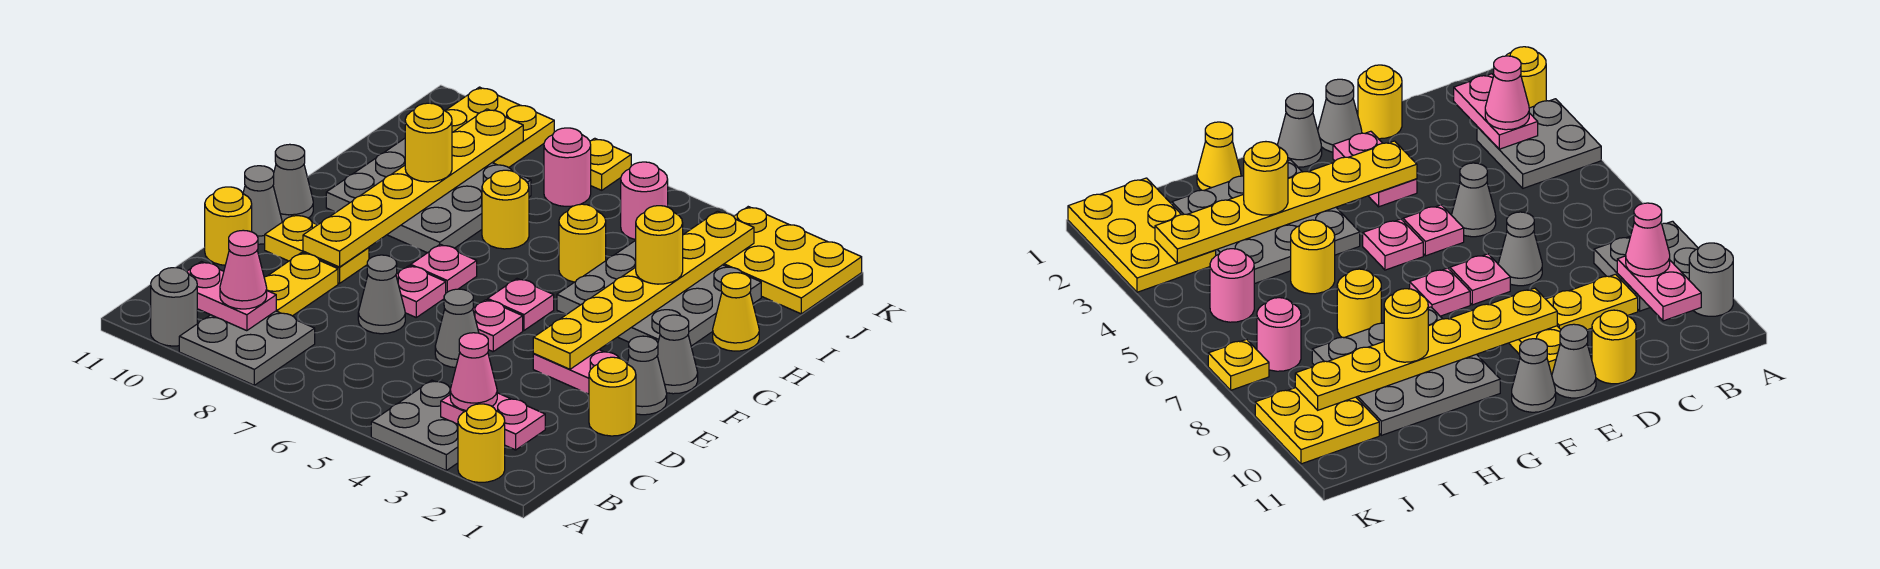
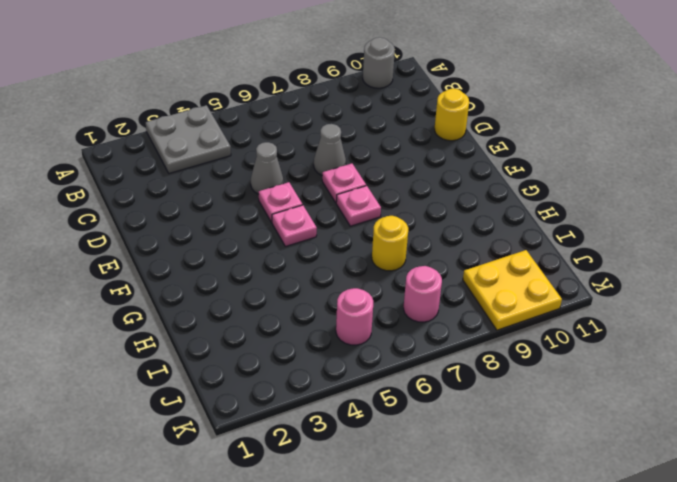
none -> yellow 1x1 round brick [458,404,505,482]
none -> grey 2x2 plate [179,311,315,385]
none -> yellow 1x2 plate [264,253,338,316]
none -> yellow 1x1 round brick [589,357,636,436]

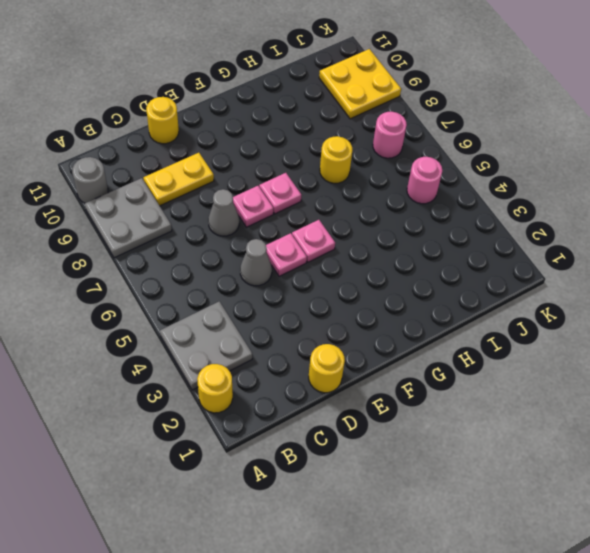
none -> grey 1x1 cone [627,336,667,415]
none -> pink 1x2 plate [533,350,628,394]
none -> yellow 1x2 plate [265,214,369,283]
none -> grey 1x1 cone [243,166,282,244]

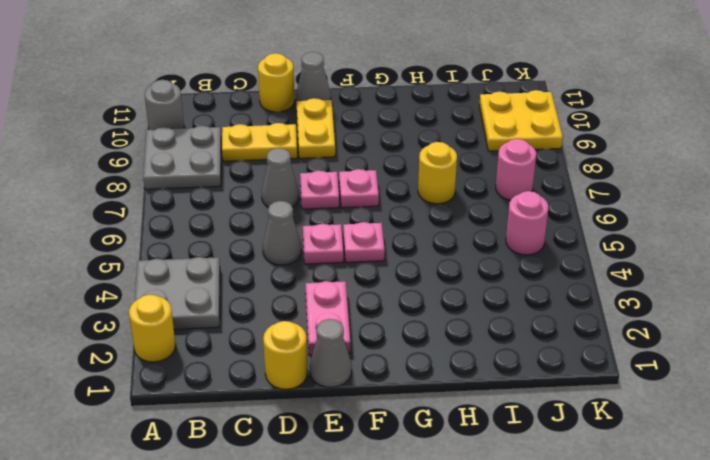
none -> grey 1x1 cone [657,315,698,394]
none -> grey 1x1 cone [273,144,313,222]
none -> grey 3x3 plate [557,240,761,346]
none -> grey 3x3 plate [326,138,531,253]

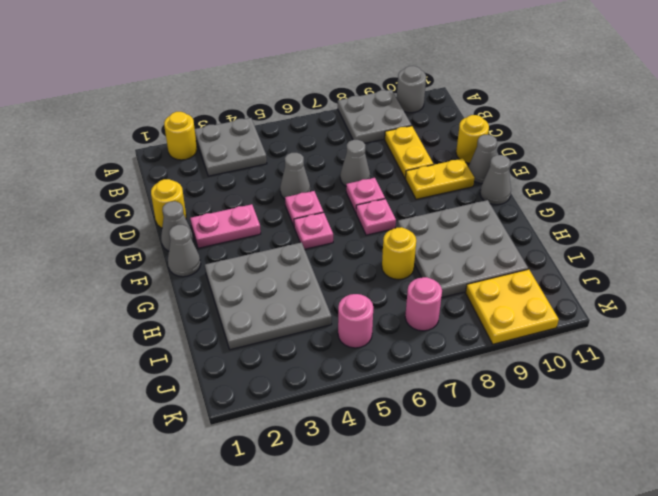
none -> yellow 1x1 cone [713,273,759,351]
none -> yellow 1x1 round brick [559,204,606,282]
none -> yellow 2x3 plate [723,207,862,314]
none -> yellow 1x1 plate [590,138,631,190]

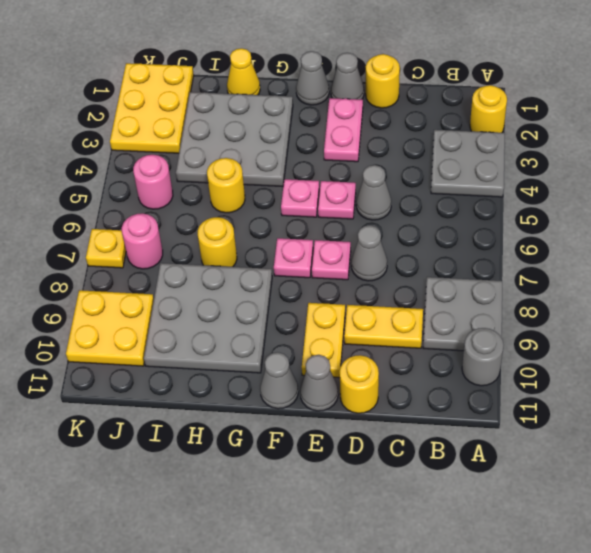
none -> pink 1x2 plate [441,393,545,450]
none -> pink 1x2 plate [187,262,276,331]
none -> yellow 1x6 plate [533,211,754,369]
none -> yellow 1x6 plate [303,109,523,267]

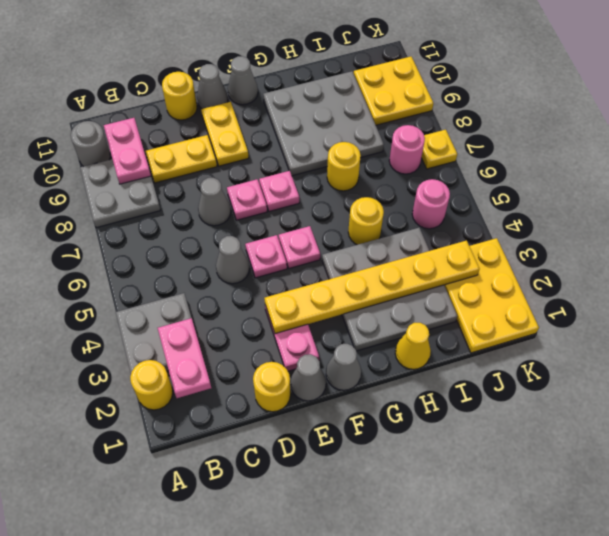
none -> yellow 1x6 plate [303,109,523,267]
none -> pink 1x1 cone [450,333,497,411]
none -> pink 1x1 cone [220,230,267,309]
none -> yellow 1x1 round brick [636,206,683,284]

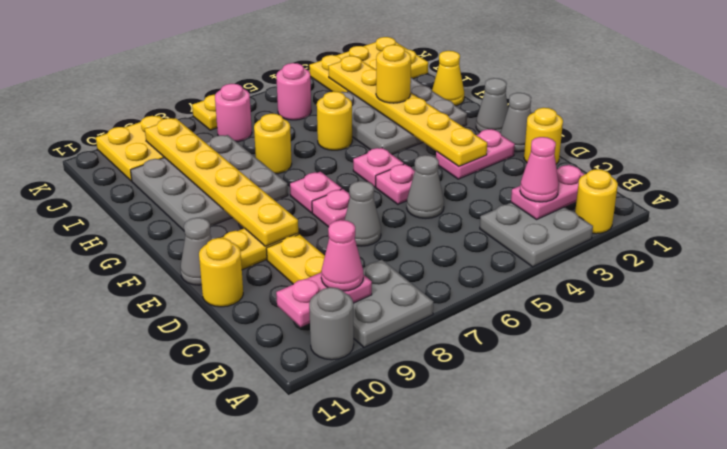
none -> grey 1x1 cone [273,144,313,222]
none -> yellow 1x1 round brick [405,103,452,182]

